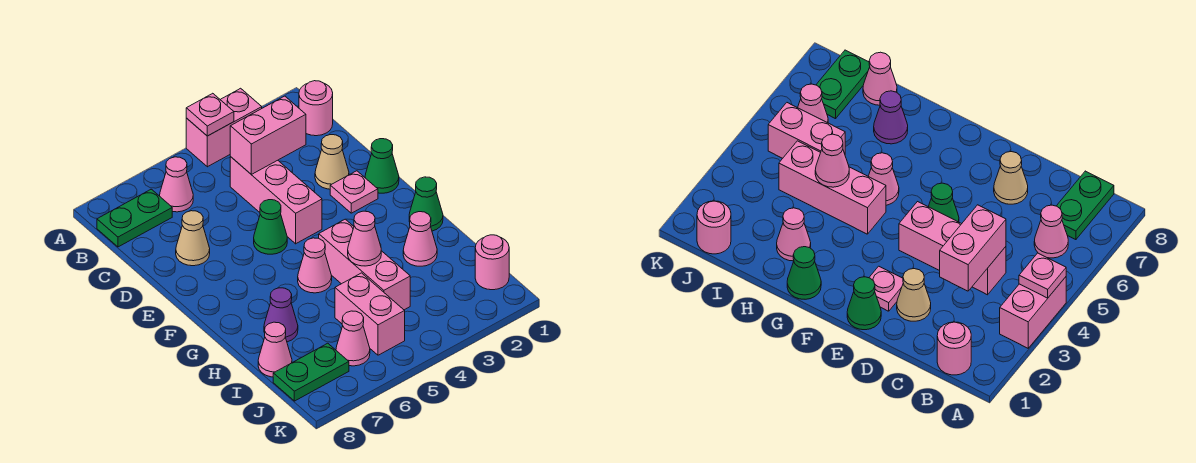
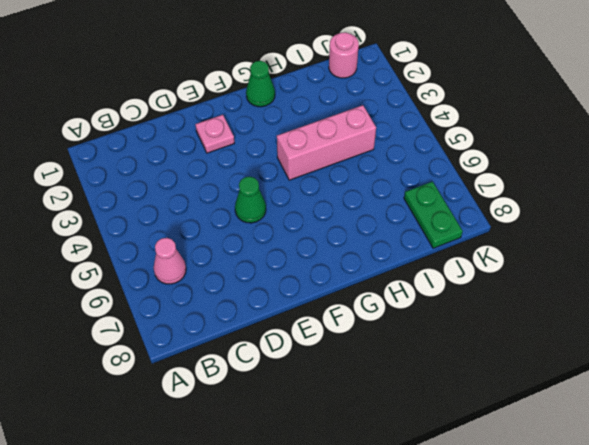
none -> pink 1x2 brick [186,88,262,167]
none -> pink 1x1 round brick [299,81,333,136]
none -> green 1x2 plate [97,189,172,247]

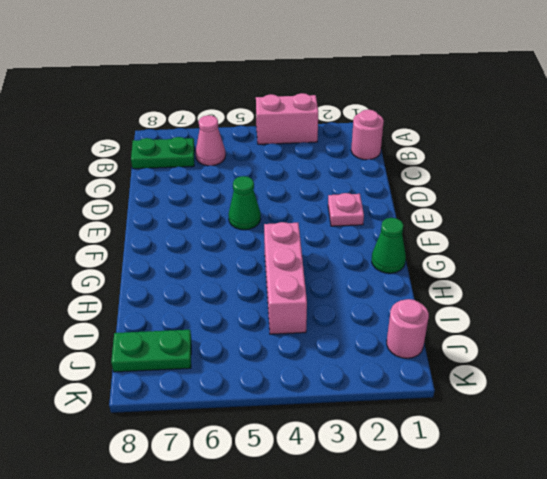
none -> pink 1x3 brick [230,157,322,244]
none -> tan 1x1 cone [315,135,349,189]
none -> tan 1x1 cone [176,211,210,266]

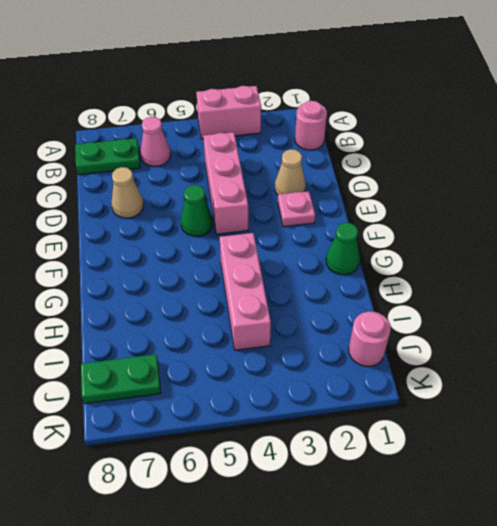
none -> green 1x1 cone [365,139,399,193]
none -> pink 1x1 cone [298,238,332,293]
none -> pink 1x1 cone [403,212,437,266]

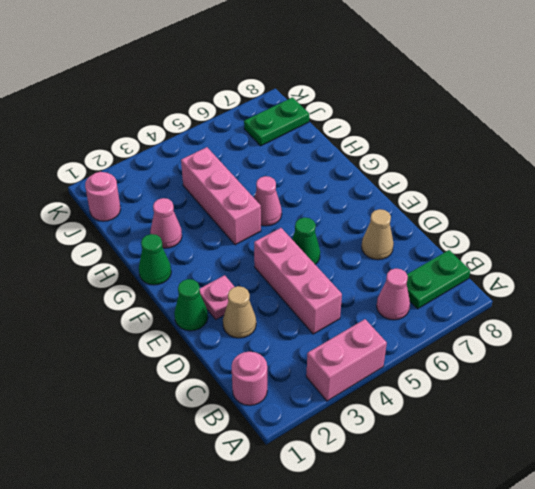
none -> purple 1x1 cone [264,288,298,342]
none -> pink 1x2 brick [335,273,405,355]
none -> pink 1x1 cone [258,322,292,377]

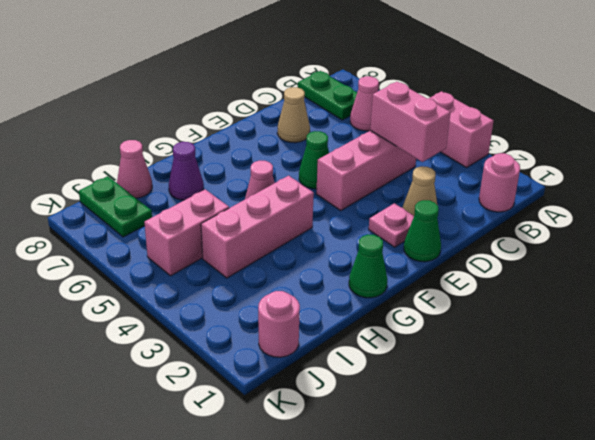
none -> pink 1x1 cone [403,212,437,266]
none -> pink 1x1 cone [336,311,370,366]
none -> pink 1x1 plate [186,93,234,136]

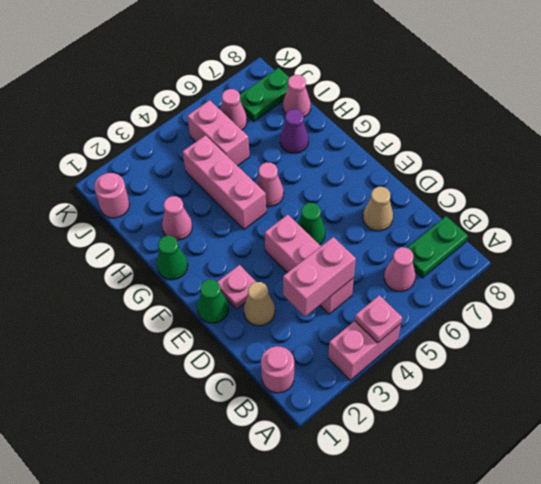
none -> pink 1x1 cone [348,211,381,266]

